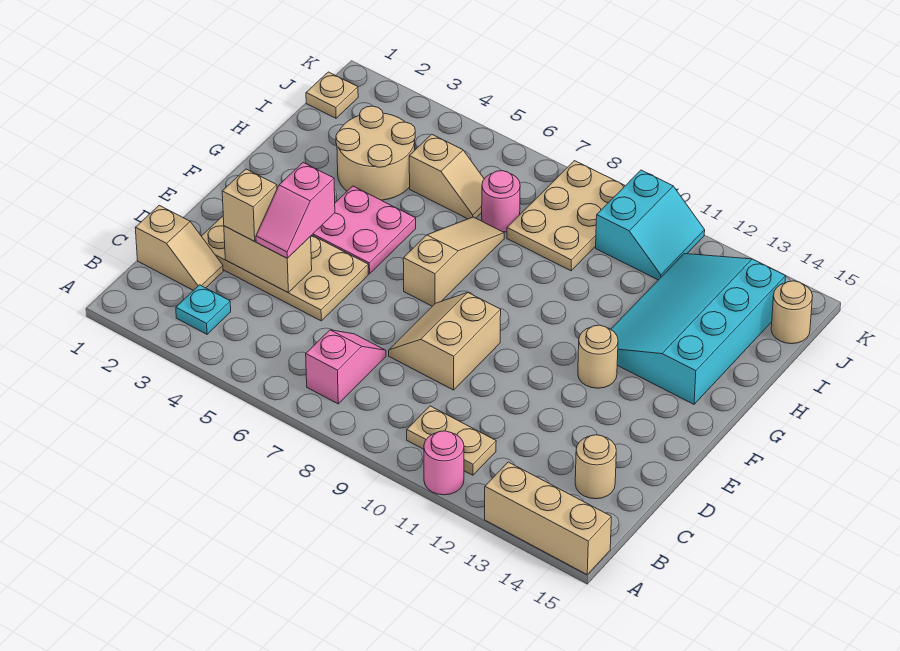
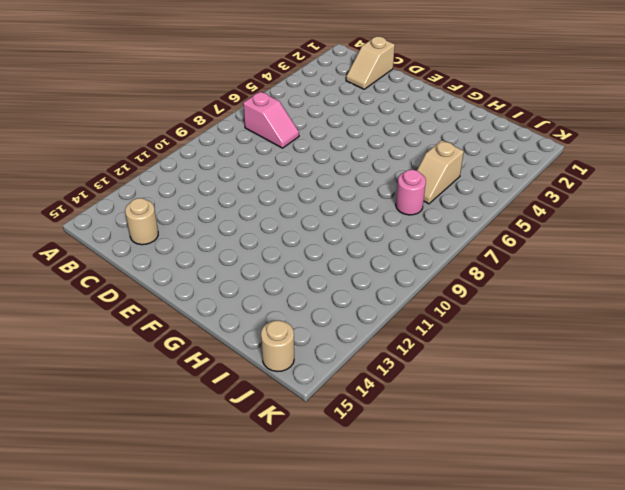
none -> pink 1x1 round brick [424,431,464,495]
none -> tan 1x3 brick [485,462,611,574]
none -> cyan 1x1 plate [176,285,231,334]

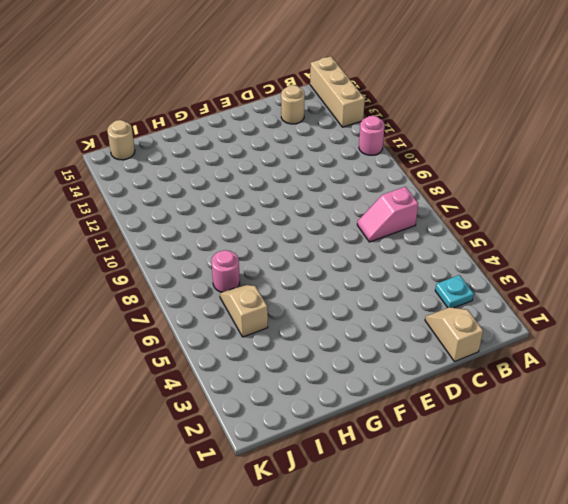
none -> tan 1x2 plate [407,406,496,475]
none -> tan 2x4 plate [202,216,368,321]
none -> tan 2x2 slope [389,293,501,390]

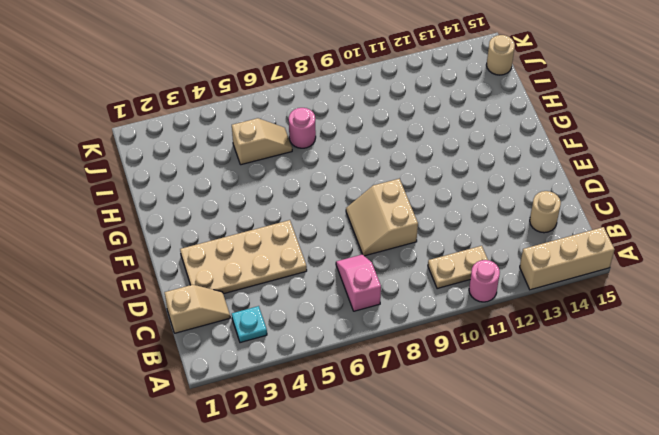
none -> pink 2x2 plate [312,186,416,274]
none -> tan 1x3 slope [403,217,504,306]
none -> tan 1x1 round brick [578,325,618,388]

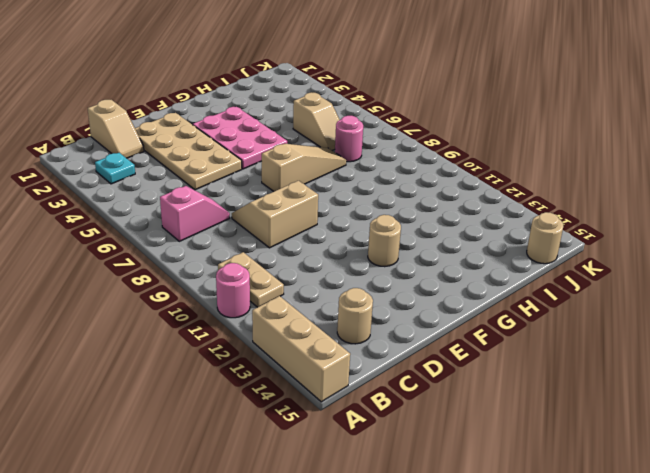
pink 2x3 plate [193,107,287,169] -> pink 2x2 plate [312,186,416,274]
none -> cyan 3x4 slope [611,254,786,404]
none -> tan 2x2 round brick [336,106,415,200]
none -> tan 2x3 plate [507,161,625,271]

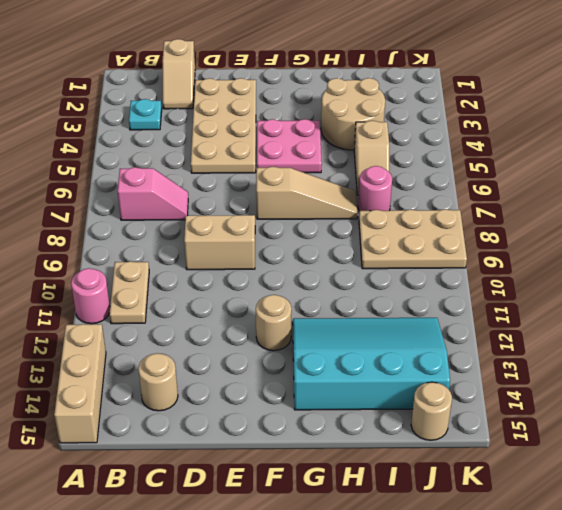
none -> tan 1x1 plate [306,72,358,118]
none -> cyan 2x2 slope [596,170,705,280]
none -> tan 1x2 brick [224,226,312,292]

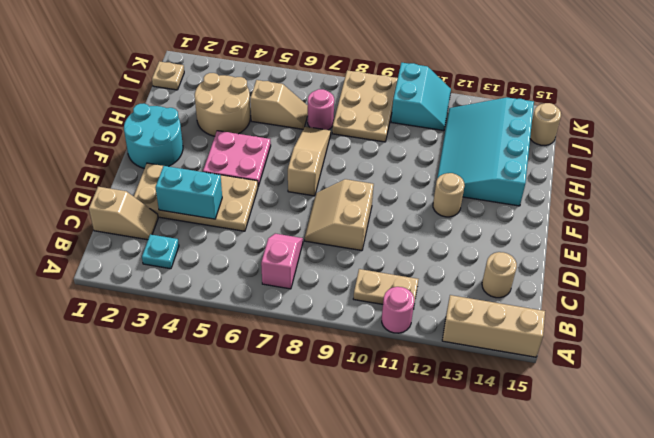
cyan 1x2 brick [155,166,222,219] -> tan 1x2 brick [224,226,312,292]
cyan 2x2 round brick [124,104,183,169] -> none
none -> tan 1x1 brick [222,169,277,241]
none -> pink 1x2 slope [256,163,335,258]

